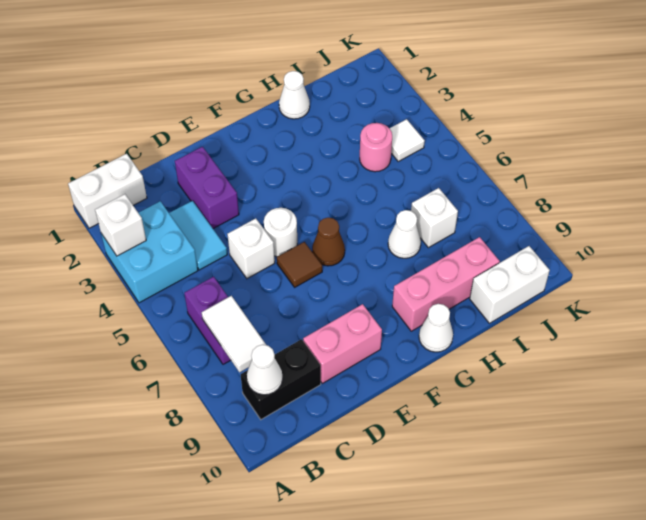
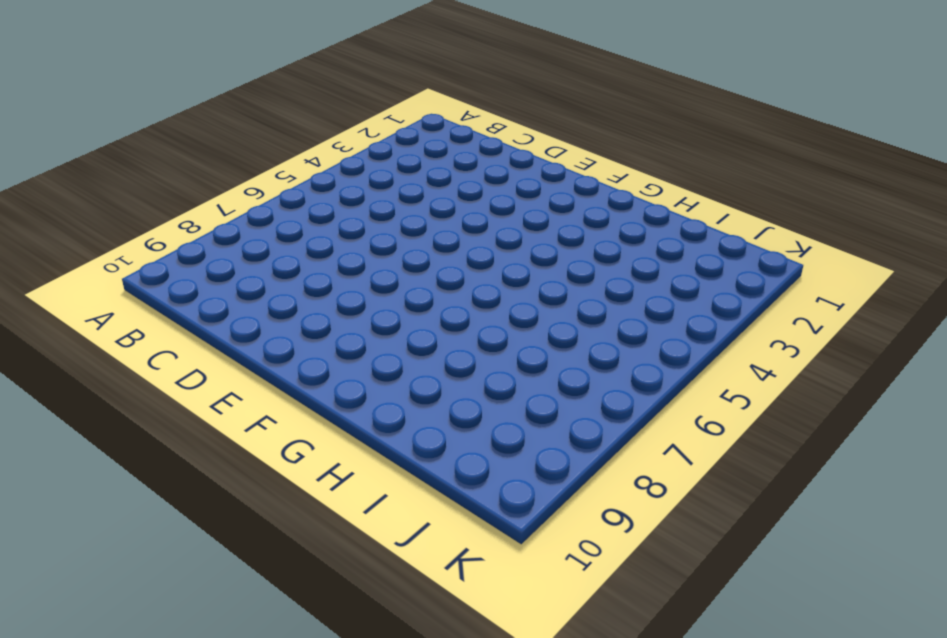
none -> white 1x2 brick [68,154,147,228]
none -> cyan 2x2 brick [101,201,198,303]
none -> purple 1x2 brick [184,277,231,364]

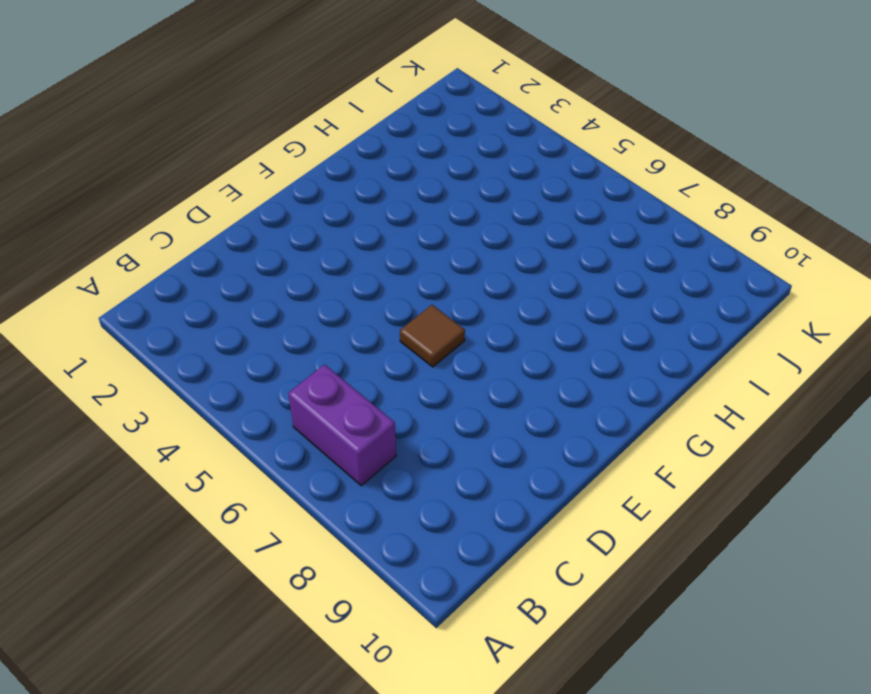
none -> white 1x2 brick [68,154,147,228]
none -> cyan 2x2 brick [101,201,198,303]
none -> black 1x2 brick [241,339,321,419]

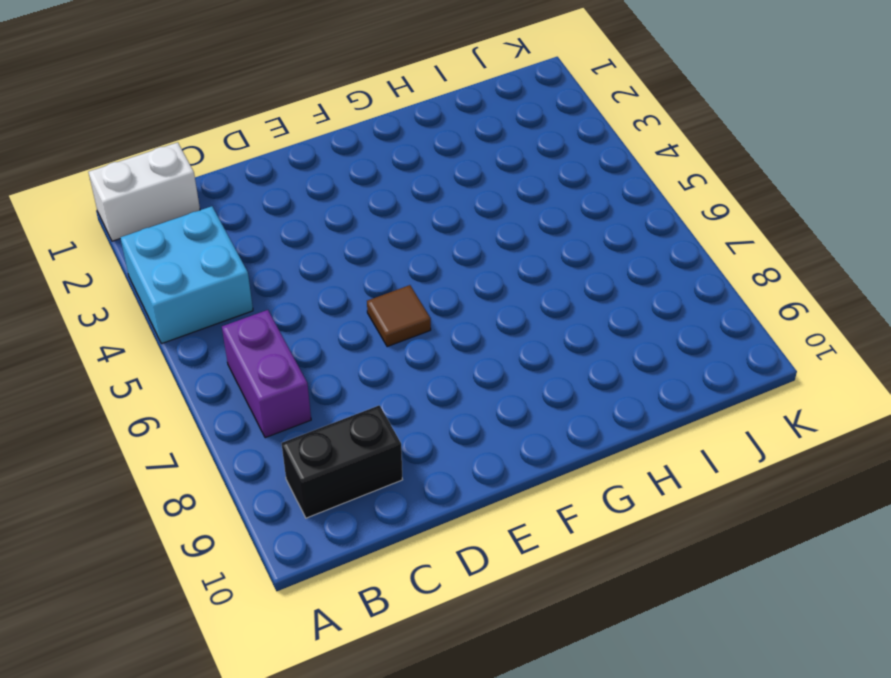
none -> cyan 1x2 tile [169,201,227,270]
none -> purple 1x2 brick [175,147,239,229]
none -> white 1x1 brick [227,218,275,278]

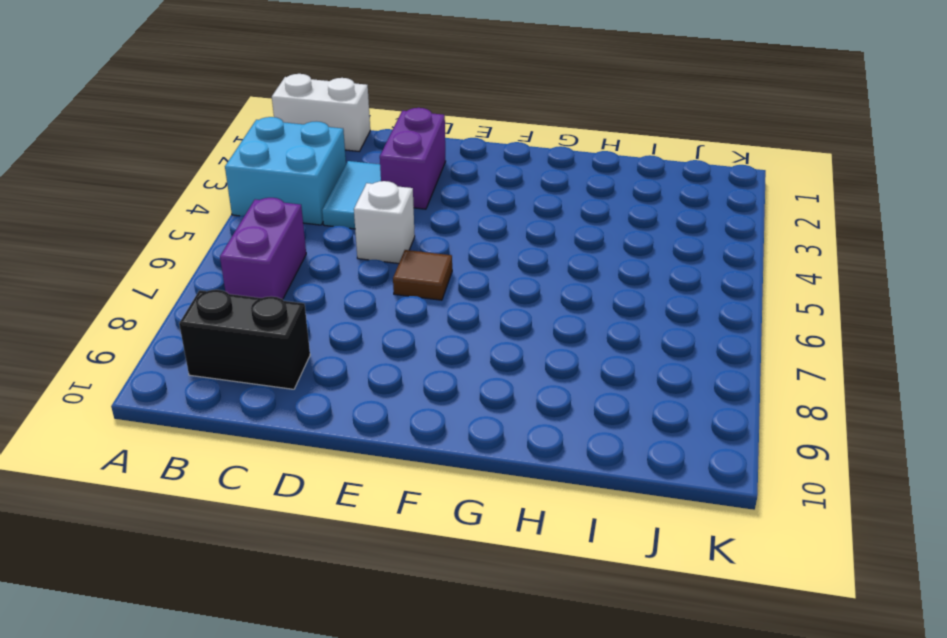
none -> pink 1x2 brick [303,304,382,383]
none -> white 1x1 round brick [264,208,297,257]
none -> brown 1x1 cone [312,218,345,266]

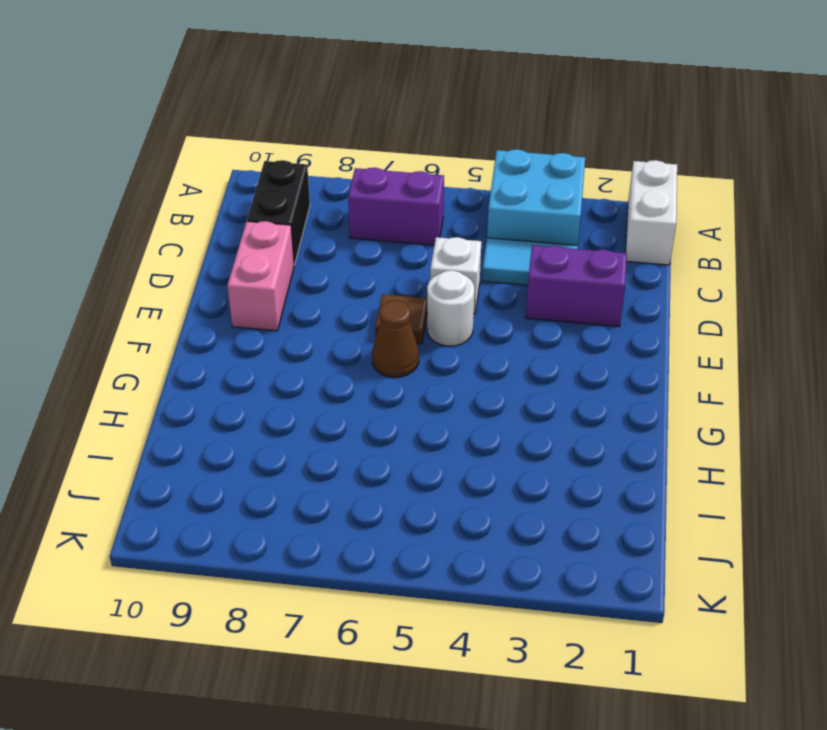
none -> pink 1x3 brick [392,237,500,331]
none -> white 1x1 cone [419,304,453,352]
none -> white 1x1 cone [279,71,310,119]

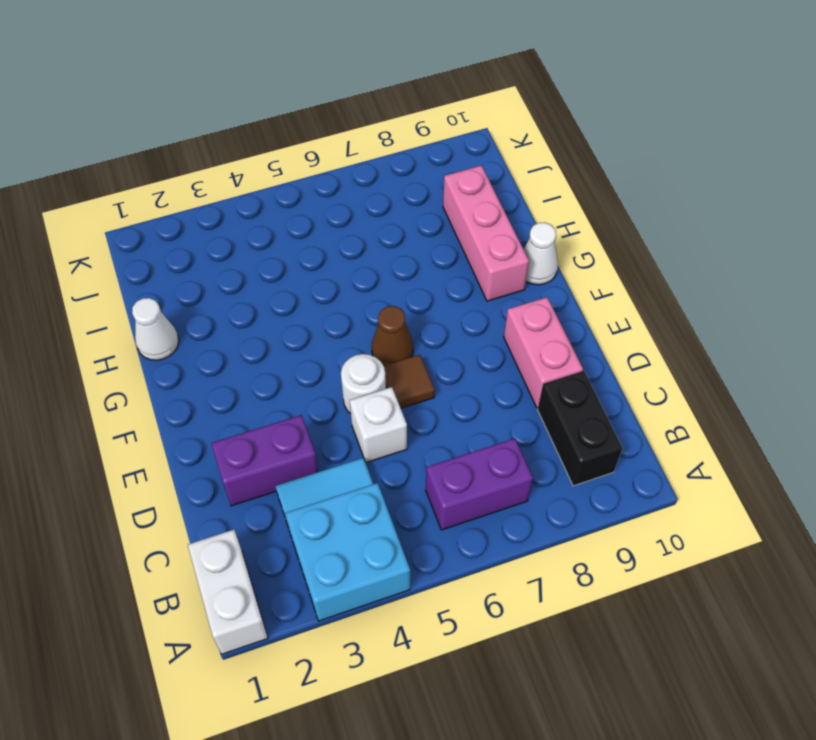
none -> white 1x1 cone [388,210,421,258]
none -> pink 1x1 round brick [360,123,392,172]
none -> white 1x1 brick [411,188,458,248]

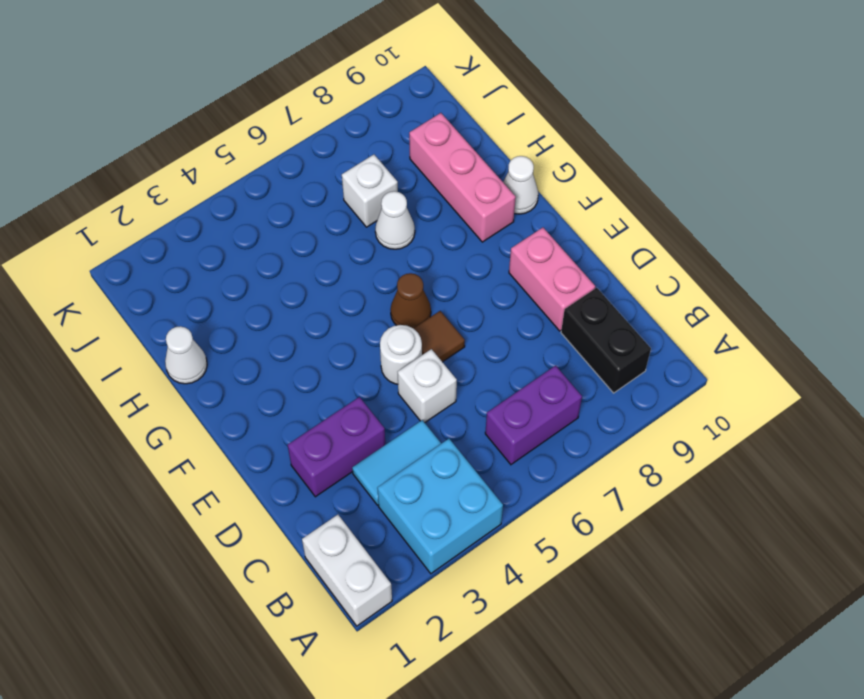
none -> pink 1x1 round brick [360,123,392,172]
none -> white 1x2 brick [470,246,550,323]
none -> white 1x1 tile [390,119,425,161]

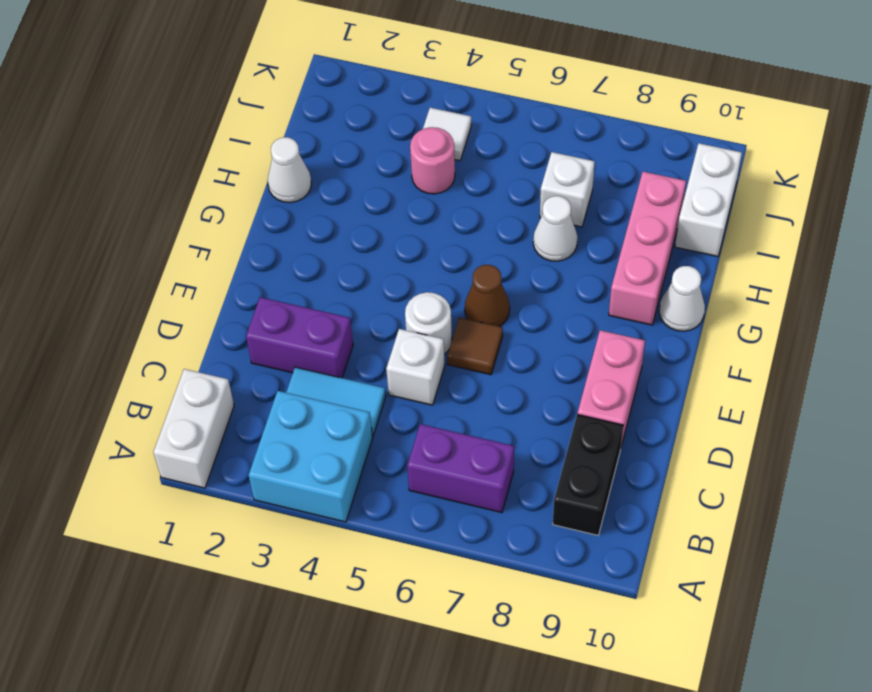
none -> white 1x1 brick [95,194,146,256]
none -> white 1x2 tile [202,296,266,372]
none -> white 1x1 cone [247,345,283,395]

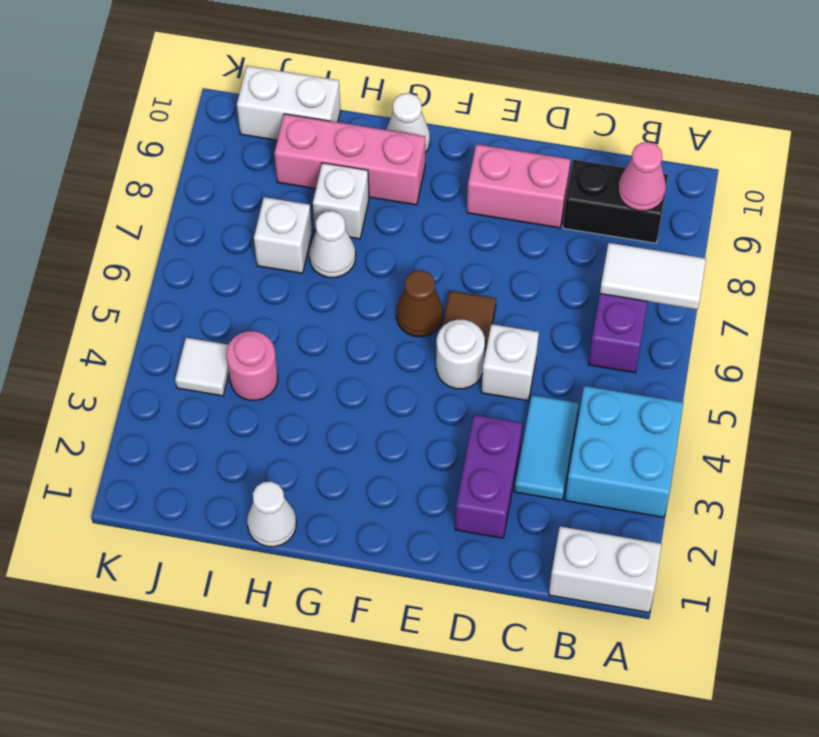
white 1x2 tile [600,243,706,310] -> white 1x2 tile turned to [202,296,266,372]
pink 1x1 cone [618,142,666,211] -> white 1x1 cone [247,345,283,395]
white 1x1 brick [313,163,369,239] -> white 1x1 brick moved to [95,194,146,256]

